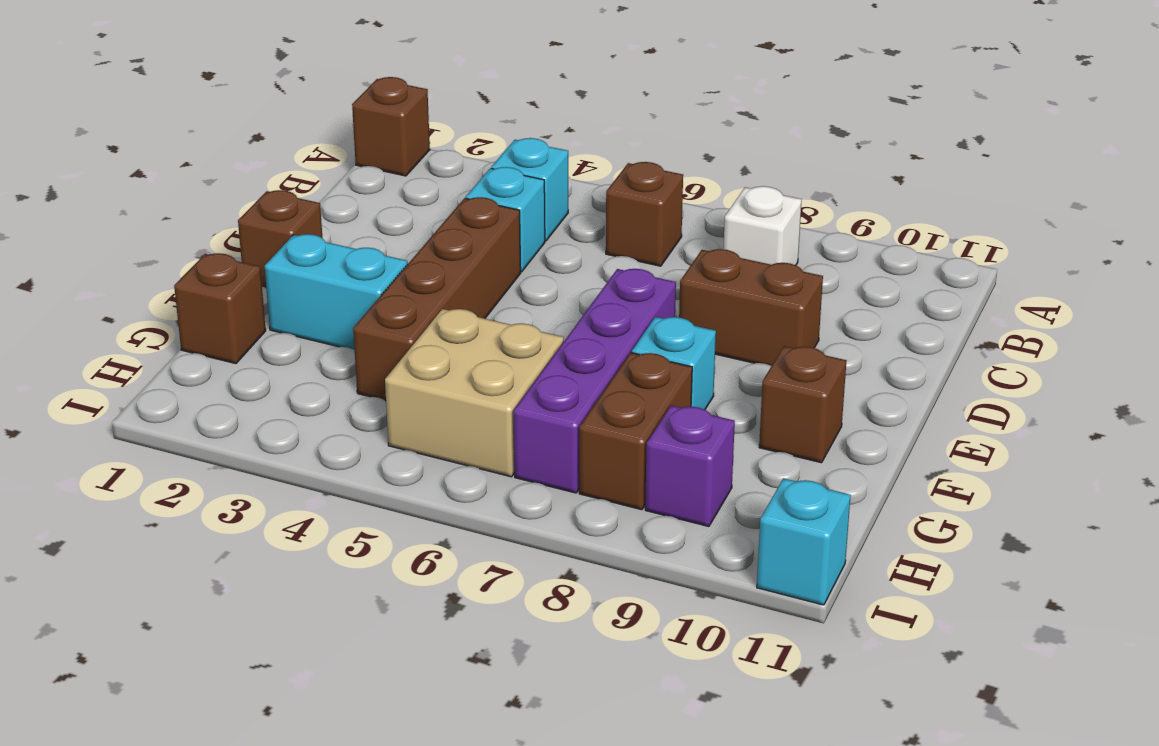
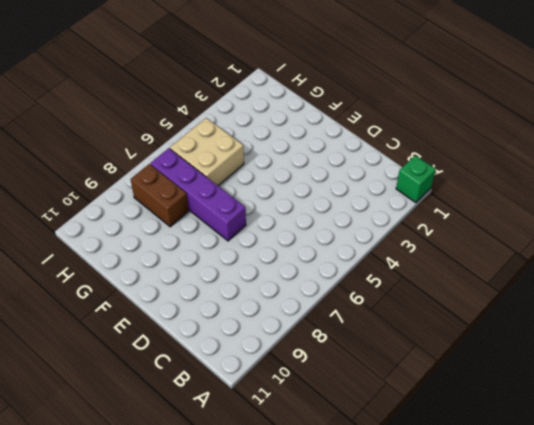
green 1x1 brick [396,155,436,203] -> brown 1x1 brick [352,77,430,176]
none -> cyan 1x1 brick [491,138,568,241]
none -> brown 1x1 brick [606,162,683,266]
none -> white 1x1 brick [723,186,802,265]

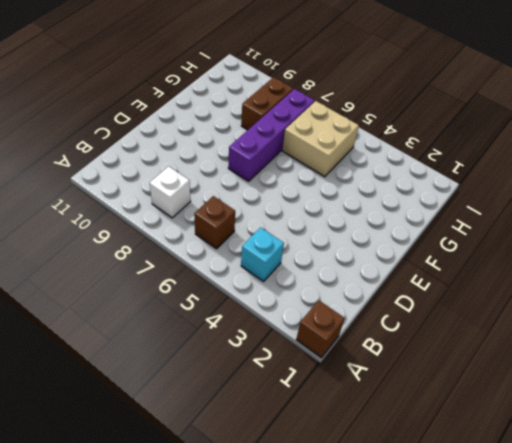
none -> cyan 1x1 brick [466,167,545,272]
none -> brown 1x4 brick [353,197,521,401]
none -> brown 1x2 brick [679,249,823,366]

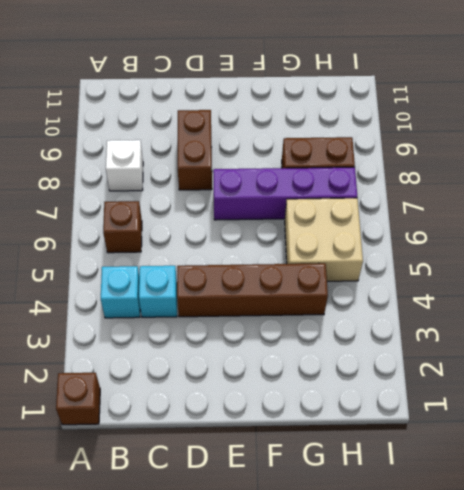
none -> brown 1x1 brick [238,190,322,288]
none -> cyan 1x2 brick [265,234,408,350]
none -> cyan 1x1 brick [632,317,716,410]

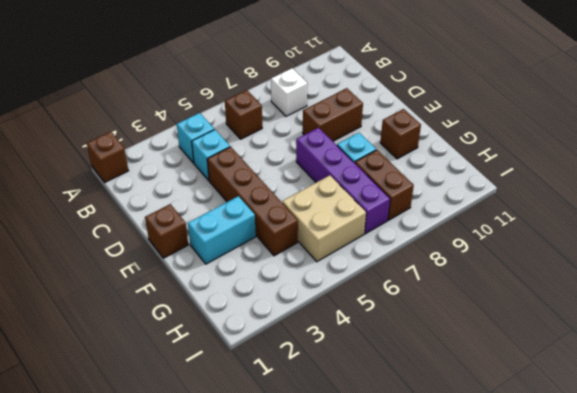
none -> brown 1x1 brick [174,253,266,364]
none -> purple 1x1 brick [645,405,735,527]
none -> cyan 1x1 brick [757,478,851,605]

